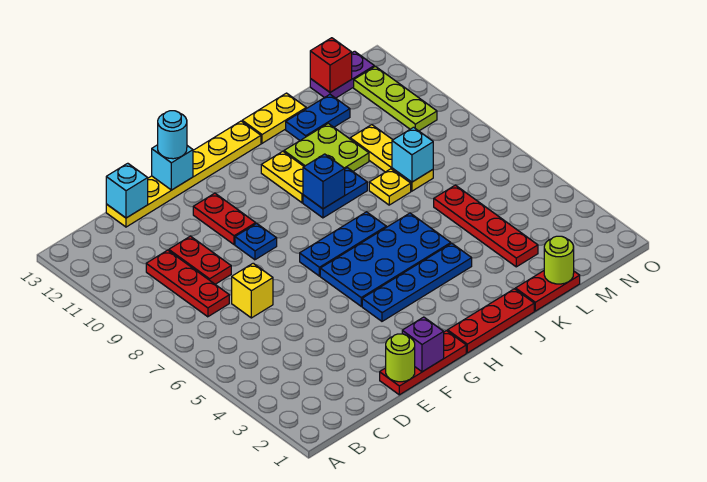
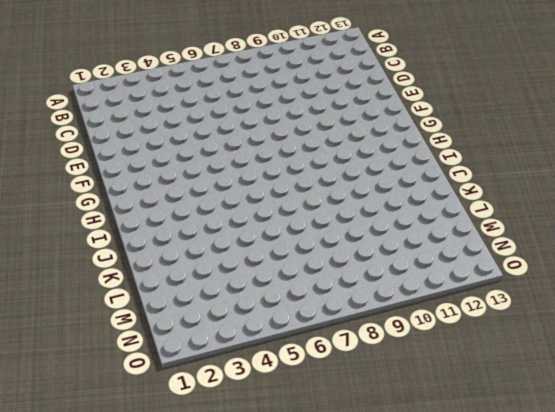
none -> red 1x3 plate [146,250,229,317]
none -> yellow 1x1 brick [232,263,273,318]
none -> red 1x2 plate [169,236,231,284]
none -> yellow 1x6 plate [106,121,261,227]

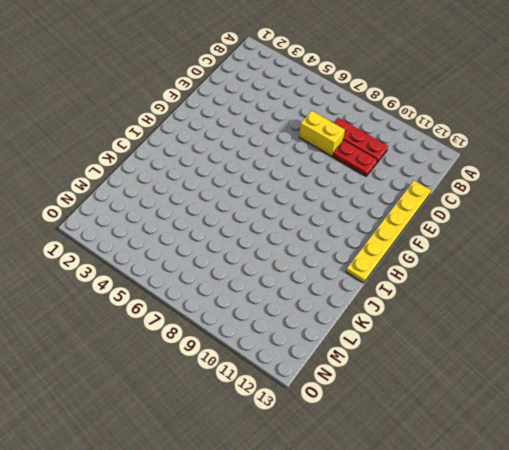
yellow 1x2 brick [299,111,345,156] -> yellow 1x1 brick [232,263,273,318]
none -> red 1x3 plate [380,331,466,395]
none -> blue 1x1 plate [235,223,277,260]
none -> red 1x2 plate [193,193,256,245]
none -> blue 1x4 plate [362,243,472,321]

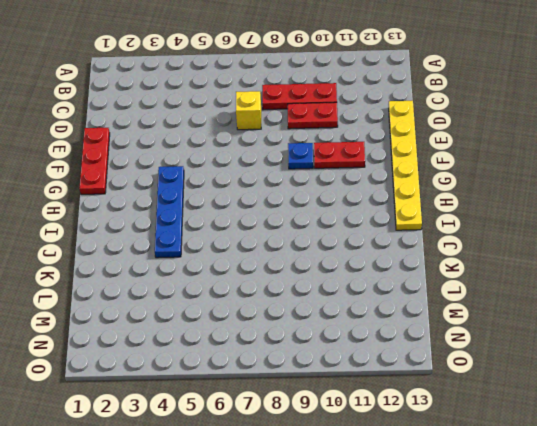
none -> blue 2x4 plate [320,213,451,306]
none -> blue 1x3 plate [300,212,386,276]
none -> red 1x3 plate [448,289,534,353]
none -> blue 1x2 plate [303,168,367,218]

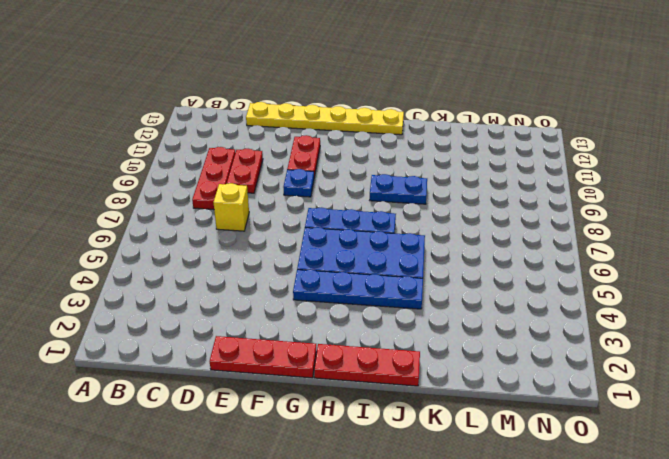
none -> yellow 1x2 plate [261,151,304,203]
none -> lime 2x2 plate [284,123,369,171]
none -> yellow 1x2 plate [242,93,306,143]
none -> red 1x2 plate [516,271,580,311]

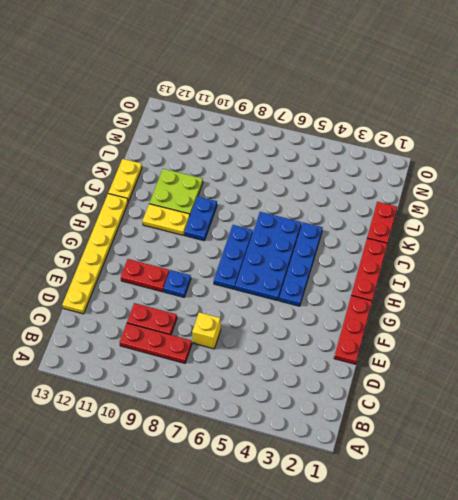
none -> yellow 1x1 plate [369,169,411,205]
none -> blue 1x2 plate [286,95,350,140]
none -> red 1x4 plate [434,185,538,267]
none -> yellow 1x3 plate [350,125,433,191]

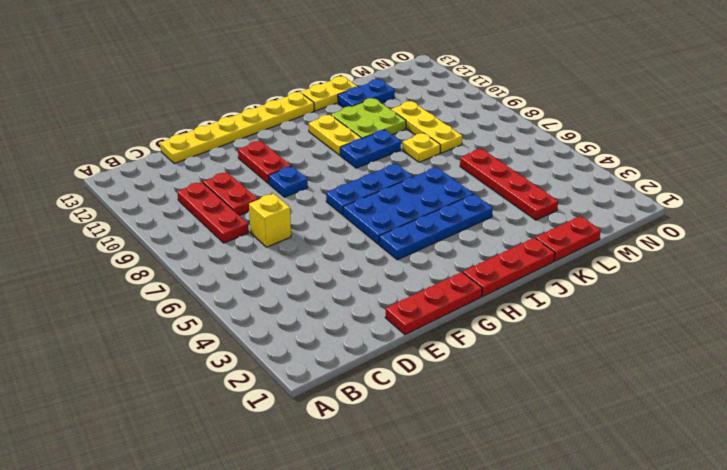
none -> purple 1x2 plate [310,51,374,98]
none -> lime 1x3 plate [354,66,437,131]
none -> cyan 1x1 brick [106,163,148,218]
none -> lime 1x1 round brick [386,334,415,382]

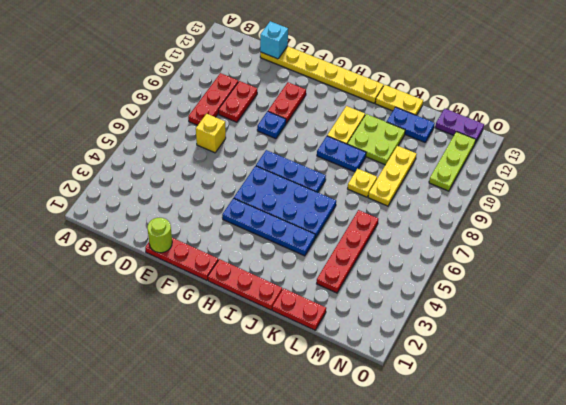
none -> purple 1x1 brick [402,317,444,372]
none -> cyan 1x1 brick [152,145,193,190]
none -> blue 1x1 brick [303,154,345,209]
none -> lime 1x1 round brick [544,236,574,284]

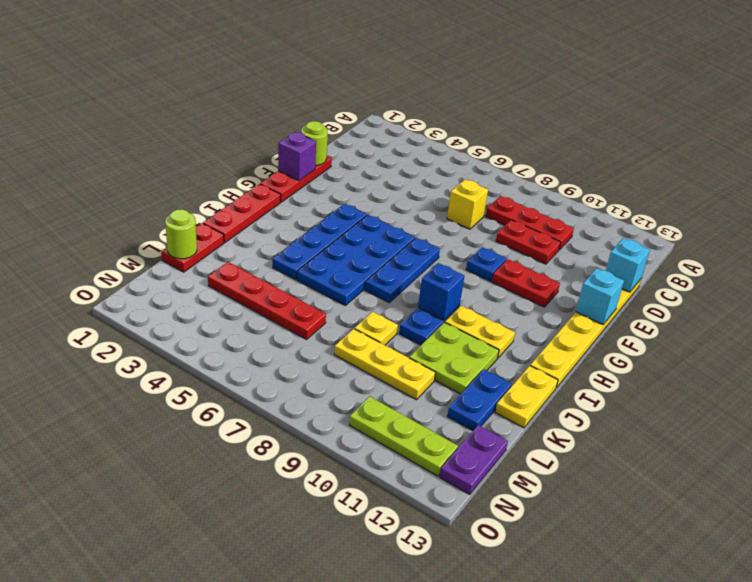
none -> cyan 1x1 brick [392,127,433,182]
none -> red 1x1 brick [310,38,352,92]
none -> cyan 1x1 round brick [158,111,187,159]

